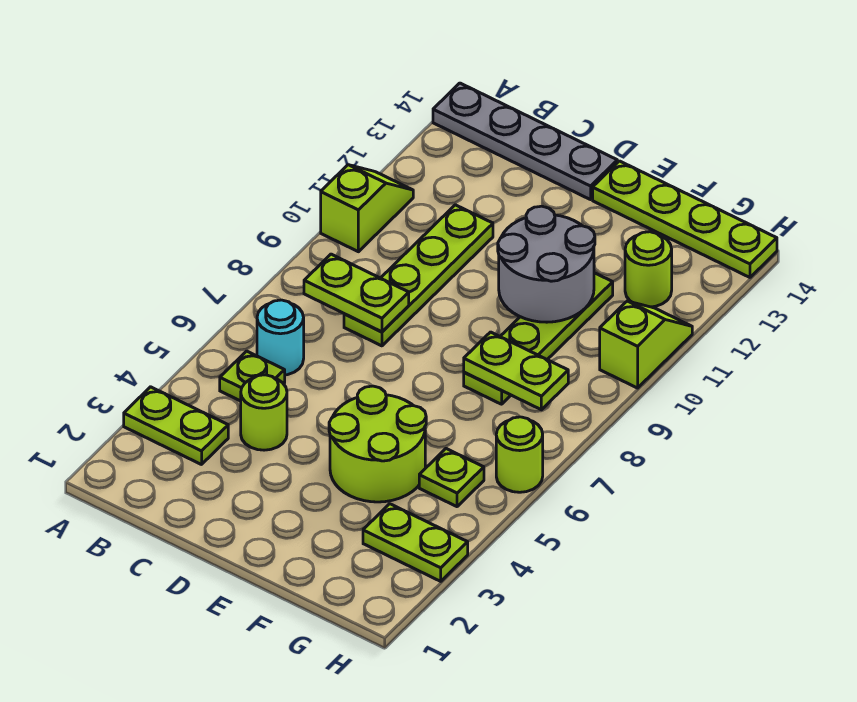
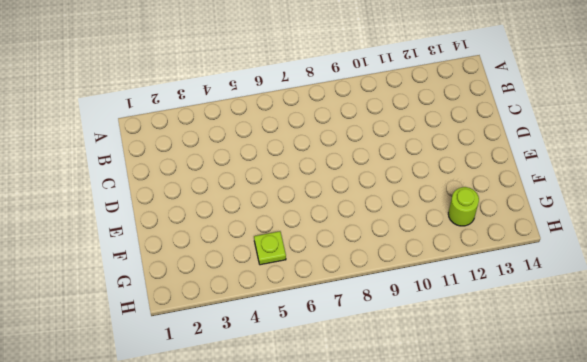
none -> lime 1x2 plate [124,387,228,465]
none -> lime 1x2 slope [321,165,413,252]
none -> grey 1x4 plate [433,83,617,200]

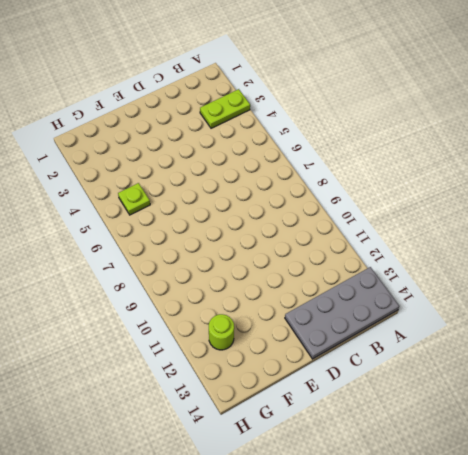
grey 2x4 plate [285,267,399,359] -> grey 1x4 plate [433,83,617,200]
none -> lime 1x2 slope [321,165,413,252]
none -> lime 1x1 plate [220,351,285,401]
none -> cyan 1x1 round brick [257,300,304,375]

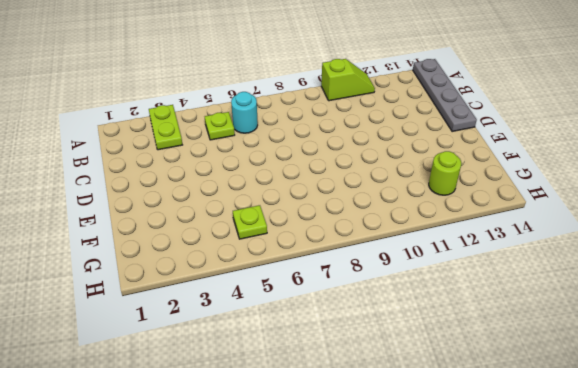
none -> lime 1x1 round brick [241,375,287,450]
none -> lime 1x4 plate [344,205,493,346]
none -> lime 2x2 round brick [329,386,426,502]

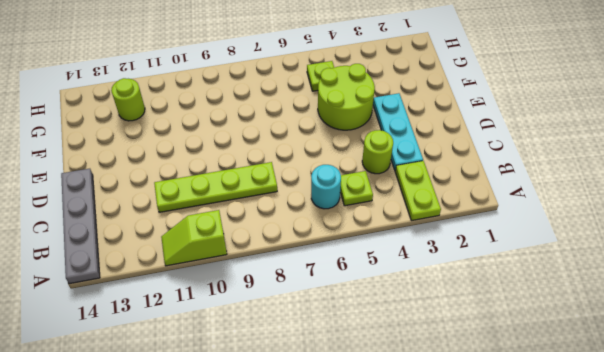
cyan 1x3 plate [373,93,423,170] -> none
none -> lime 1x4 plate [593,161,777,277]
none -> lime 1x4 plate [464,273,613,404]
none -> lime 1x2 plate [363,504,468,581]

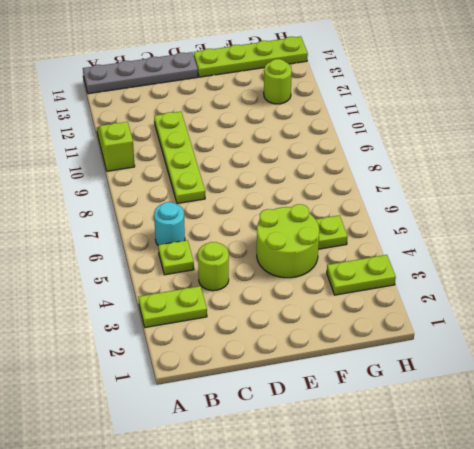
none -> lime 1x4 plate [464,273,613,404]
none -> lime 1x1 round brick [496,417,543,492]
none -> lime 1x2 slope [600,301,692,388]

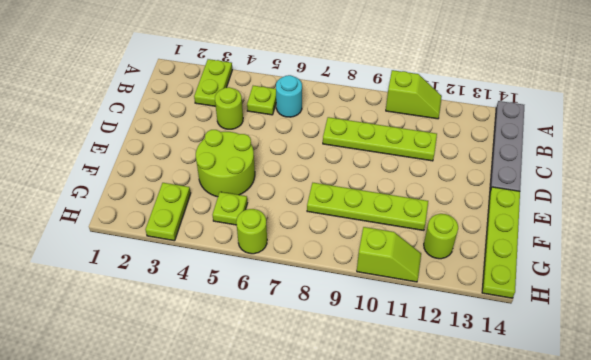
none -> lime 1x2 plate [304,254,409,332]
none -> grey 2x2 round brick [498,206,595,322]
none -> lime 1x2 plate [464,332,568,410]

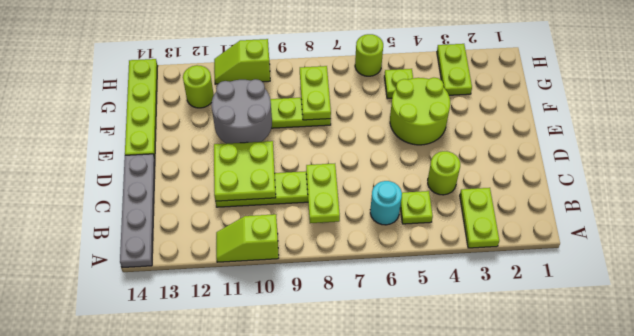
lime 2x2 plate [214,141,276,201] -> none

